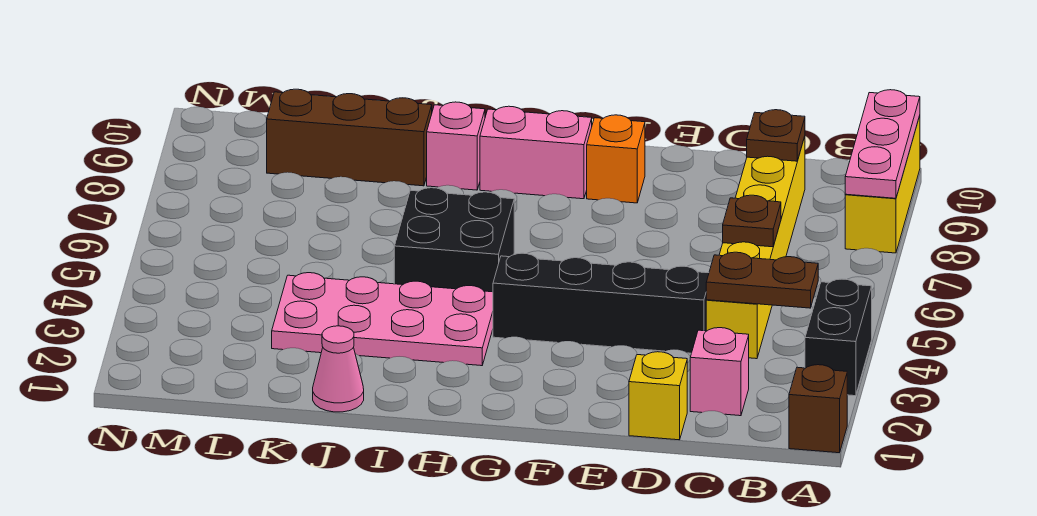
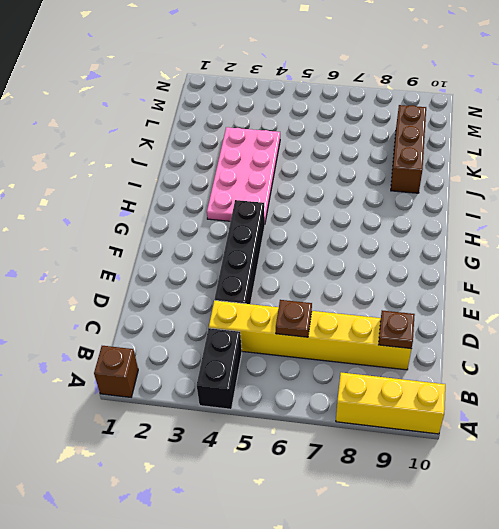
black 1x2 brick [197,328,242,409] -> black 1x2 brick turned to [805,279,872,396]
none -> pink 1x1 brick [690,328,749,416]
none -> yellow 1x1 brick [629,352,687,440]
none -> orange 1x1 brick [587,115,645,203]

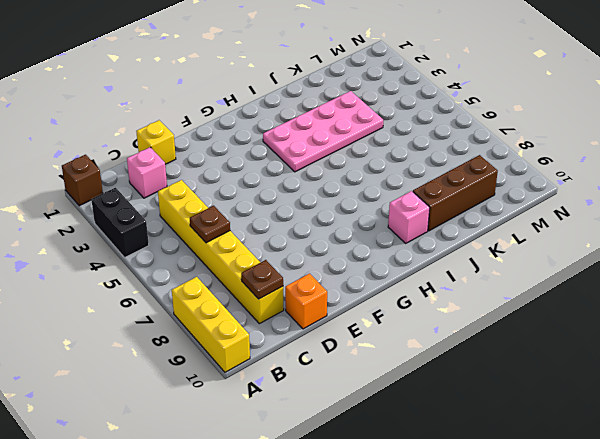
orange 1x1 brick [285,274,327,329] -> orange 1x1 brick moved to [587,115,645,203]
none -> black 1x4 brick [493,253,709,353]
none -> pink 1x2 brick [480,106,592,199]
none -> black 2x2 brick [394,188,514,292]

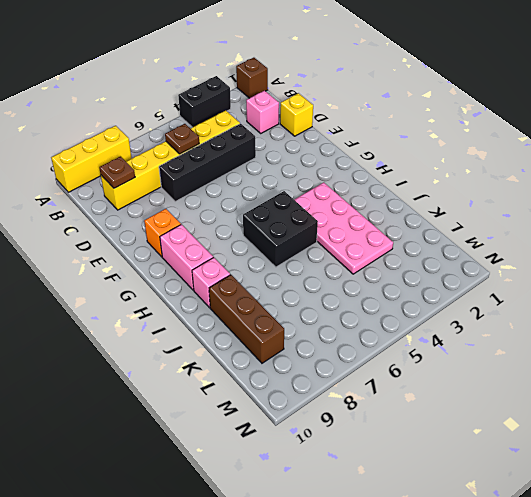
black 1x4 brick [159,124,256,201] -> black 1x4 brick turned to [493,253,709,353]
none -> pink 1x1 cone [313,326,364,412]
none -> pink 1x3 plate [845,90,920,198]
none -> brown 1x2 plate [706,252,818,308]

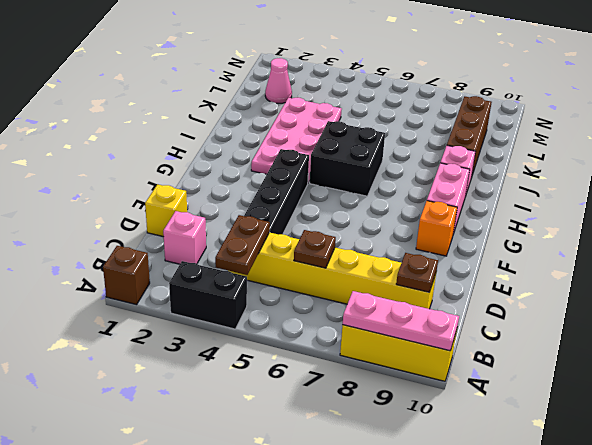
pink 1x1 cone [265,58,292,103] -> pink 1x1 cone moved to [313,326,364,412]

